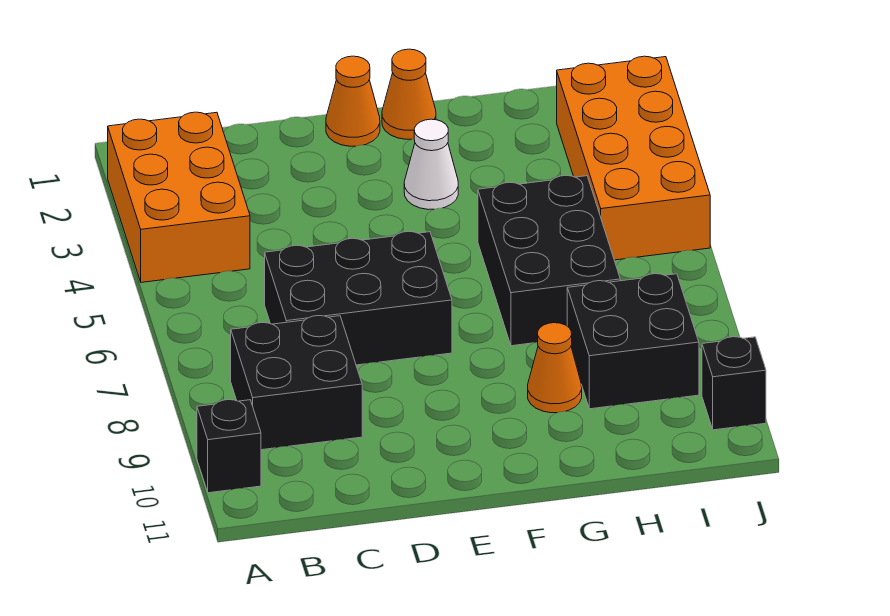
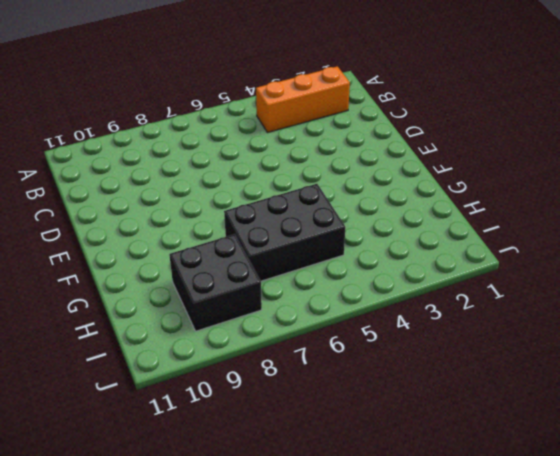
orange 1x3 brick [256,66,350,133] -> orange 2x3 brick [108,112,250,282]
none -> black 1x1 brick [197,400,261,493]
none -> black 2x2 brick [231,316,362,450]
none -> black 2x3 brick [265,231,452,365]

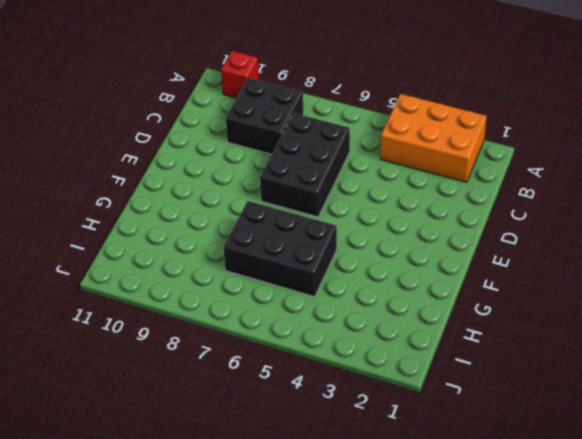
red 1x1 brick [221,51,259,98] -> black 1x1 brick [197,400,261,493]
none -> orange 1x1 cone [326,56,380,146]
none -> orange 1x1 cone [382,49,436,139]
none -> white 1x1 cone [404,119,458,210]

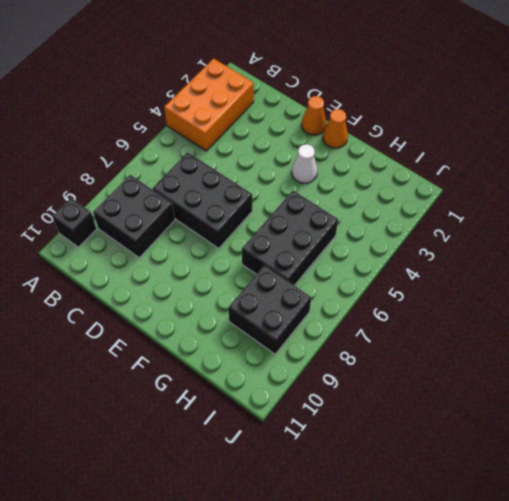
none -> orange 1x1 cone [528,323,582,413]
none -> orange 2x4 brick [557,56,710,260]
none -> black 1x1 brick [702,337,766,430]

